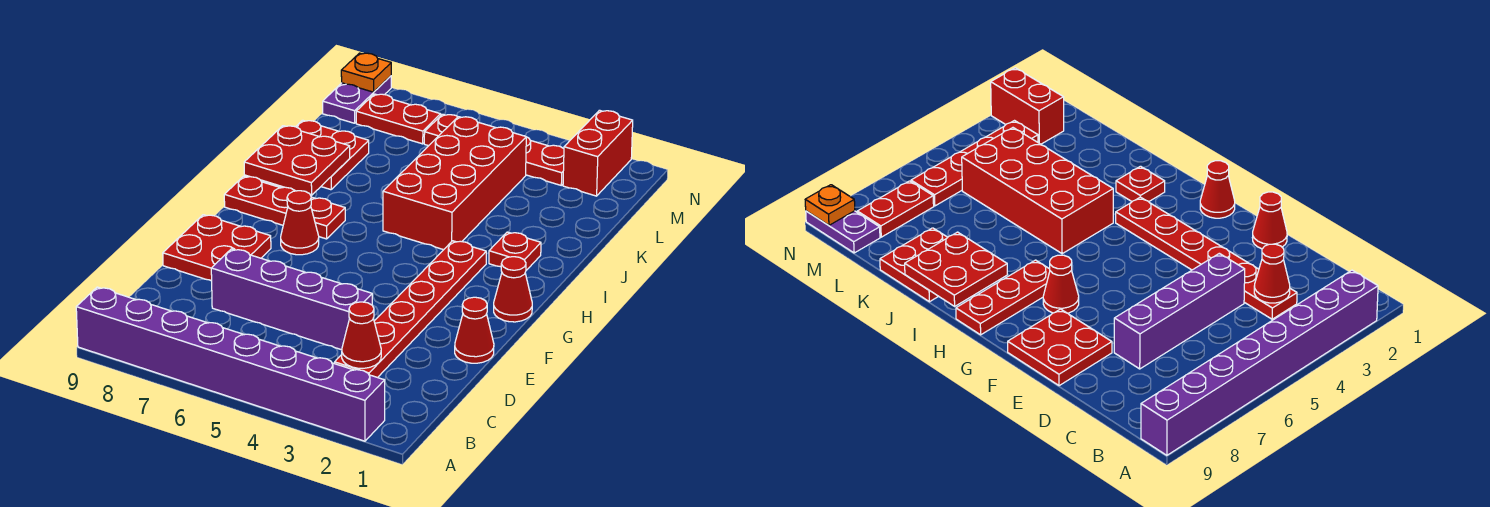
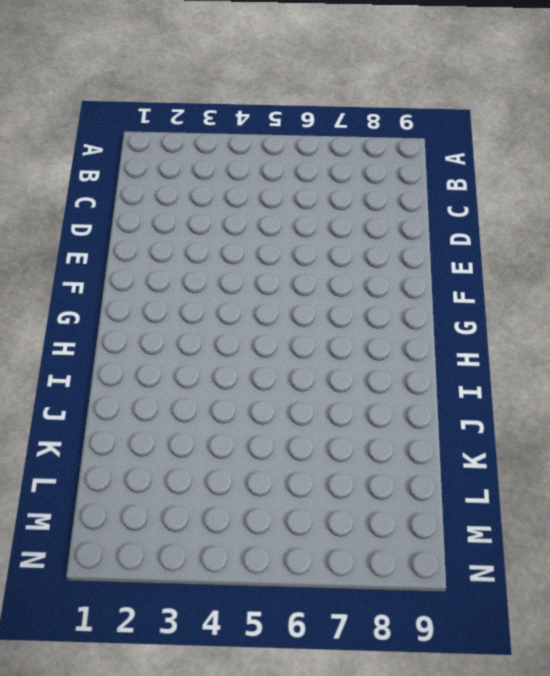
none -> purple 1x8 brick [76,287,385,441]
none -> red 1x6 plate [335,241,486,378]
none -> purple 1x4 brick [211,249,372,350]

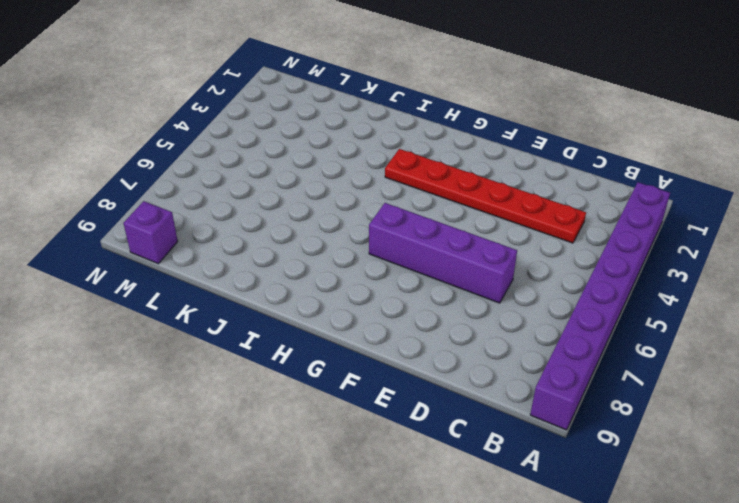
purple 1x4 brick [369,203,517,303] -> purple 1x4 brick turned to [211,249,372,350]
purple 1x1 brick [123,201,178,264] -> purple 1x2 plate [323,76,391,123]
none -> red 1x1 cone [455,297,494,363]
none -> red 2x2 plate [163,215,271,281]
none -> red 1x1 cone [494,257,532,322]

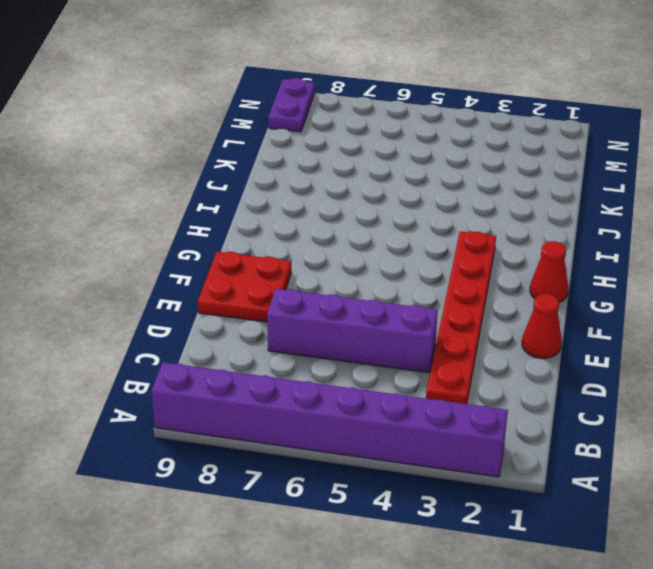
none -> red 1x1 cone [281,191,319,255]
none -> red 1x3 plate [224,176,345,239]
none -> red 1x1 plate [489,232,541,270]

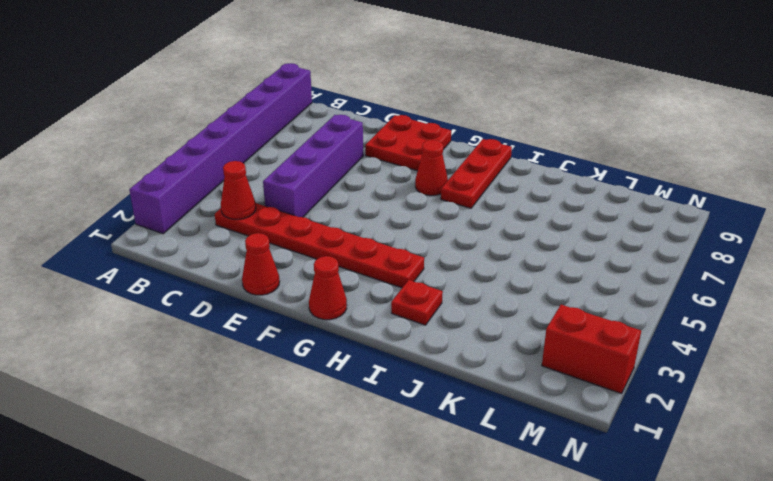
none -> red 2x4 brick [383,117,526,250]
none -> red 2x2 plate [296,120,369,190]
none -> red 1x4 plate [424,114,564,185]

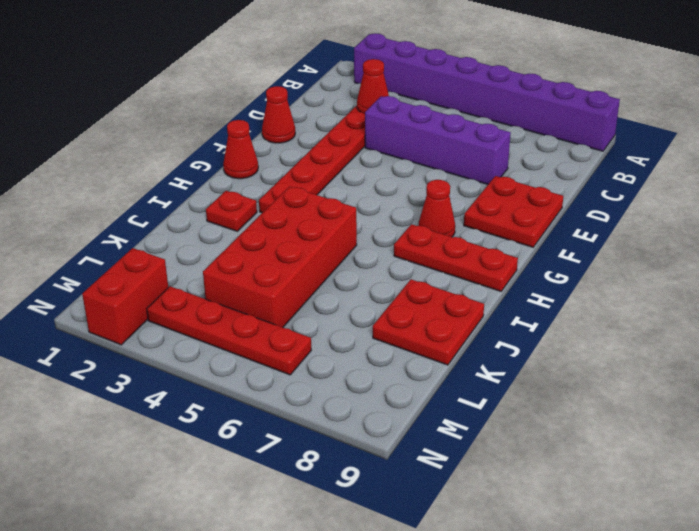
none -> red 1x2 plate [356,94,441,144]
none -> purple 1x2 plate [323,76,391,123]
none -> red 2x2 plate [244,126,350,195]

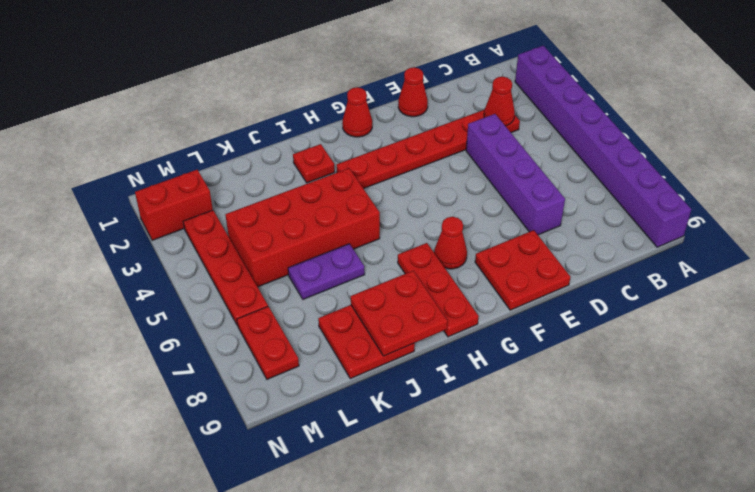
purple 1x2 plate [288,244,365,299] -> purple 1x2 plate moved to [323,76,391,123]
none -> orange 1x1 plate [341,53,391,92]

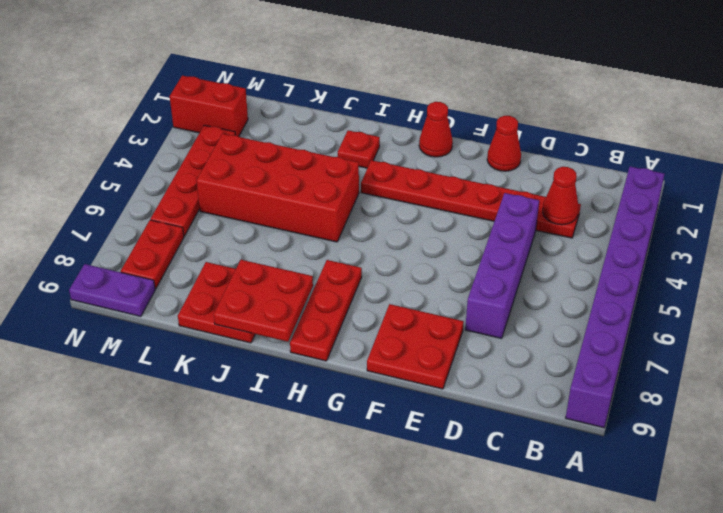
none -> red 1x1 cone [281,191,319,255]
none -> orange 1x1 plate [341,53,391,92]

